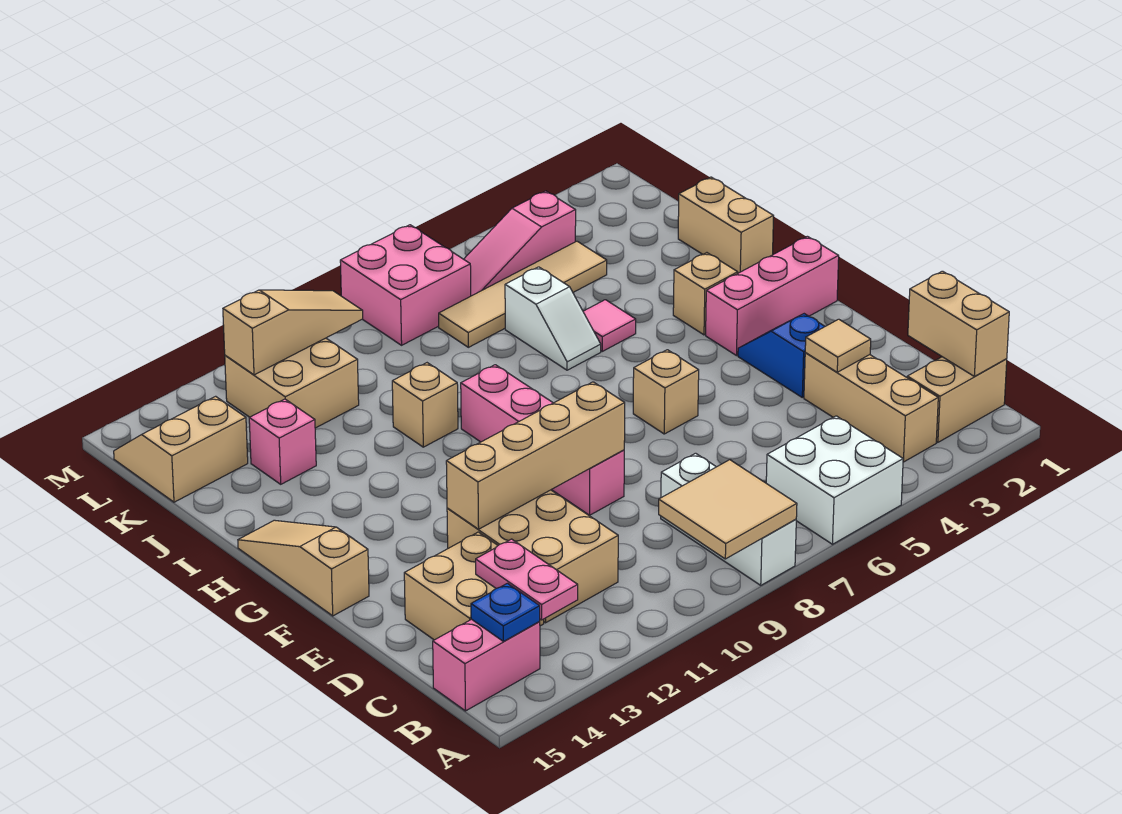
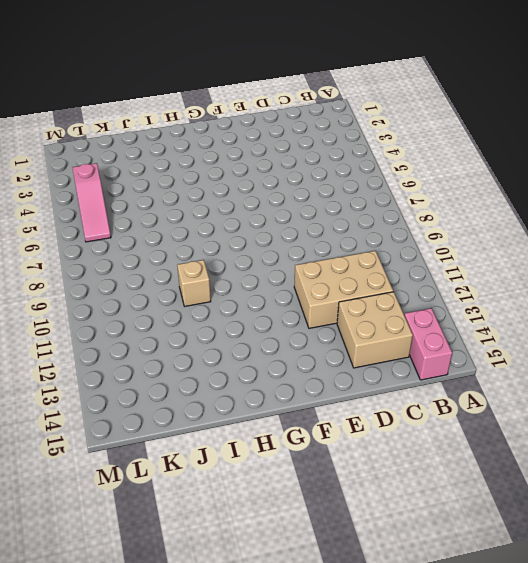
none -> white 2x2 brick [766,416,903,544]
none -> white 1x3 brick [661,453,796,585]
none -> tan 1x2 brick [907,357,1007,442]
none -> tan 1x3 brick [804,353,938,462]

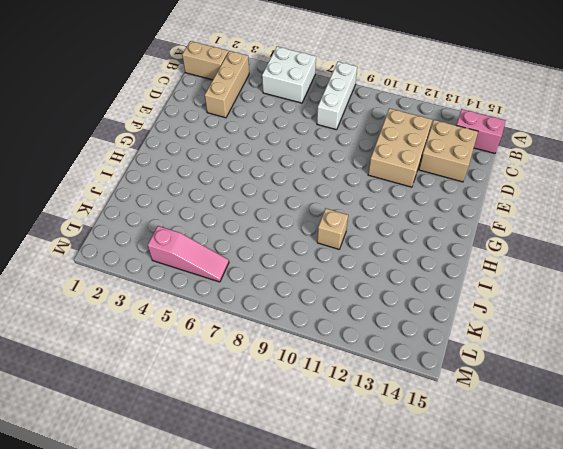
none -> blue 1x2 slope [738,314,825,397]
none -> pink 1x4 brick [461,365,624,515]
none -> tan 1x1 brick [633,350,699,434]
none -> tan 1x3 slope [238,520,369,616]

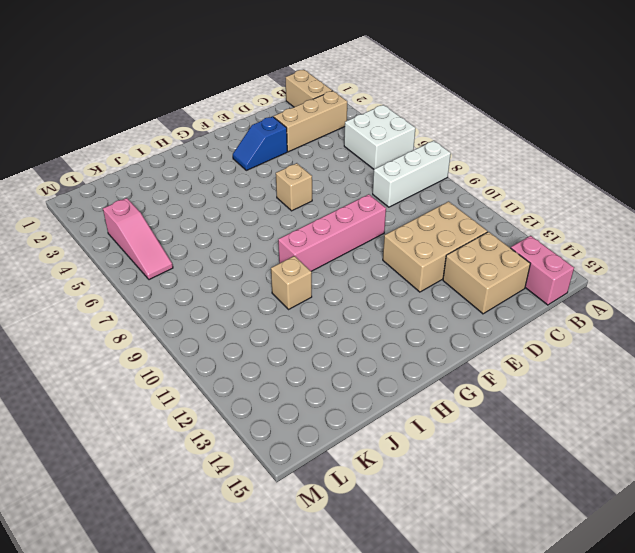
none -> tan 1x3 slope [238,520,369,616]
none -> pink 1x3 brick [706,236,839,356]
none -> tan 1x1 brick [673,253,738,335]
none -> tan 1x2 brick [678,177,773,273]

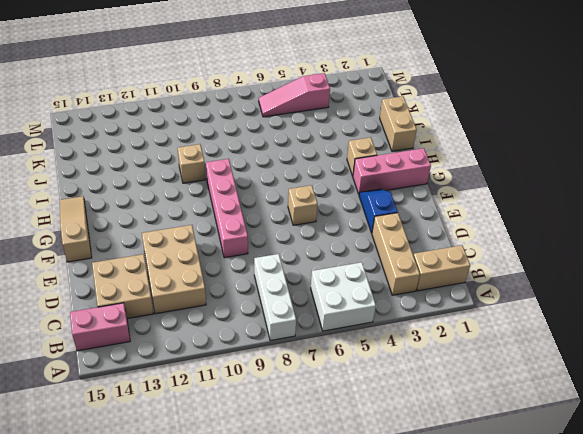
none -> pink 1x1 tile [583,300,636,351]
none -> white 1x2 slope [505,267,601,370]
none -> pink 1x1 brick [249,399,316,484]
none -> tan 1x4 tile [439,241,607,347]

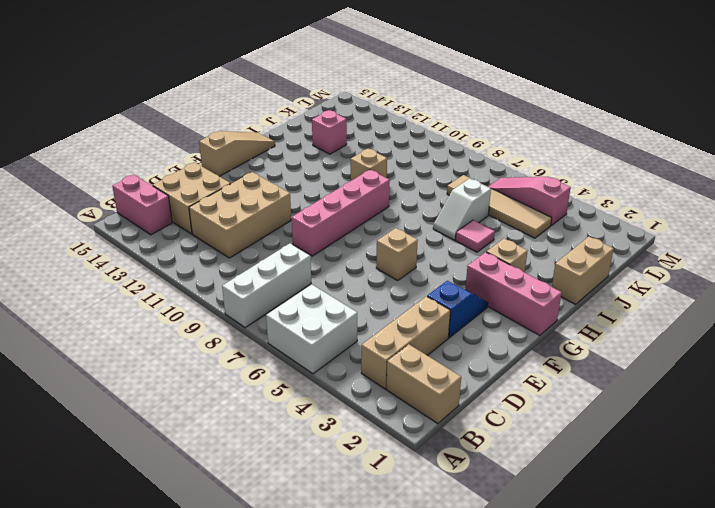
none -> tan 2x2 brick [225,338,359,428]
none -> tan 2x2 slope [114,396,248,502]
none -> pink 2x2 brick [340,225,471,345]
none -> tan 2x2 tile [659,460,797,559]

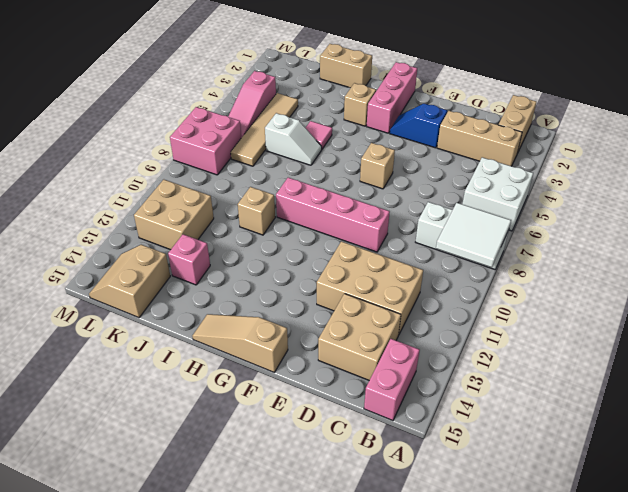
white 2x2 tile [436,203,511,267] -> tan 2x2 tile [659,460,797,559]
none -> tan 1x2 brick [908,271,1009,376]
none -> pink 1x2 plate [476,539,578,620]
none -> blue 1x1 plate [471,583,540,641]
none -> tan 1x1 tile [805,319,871,372]

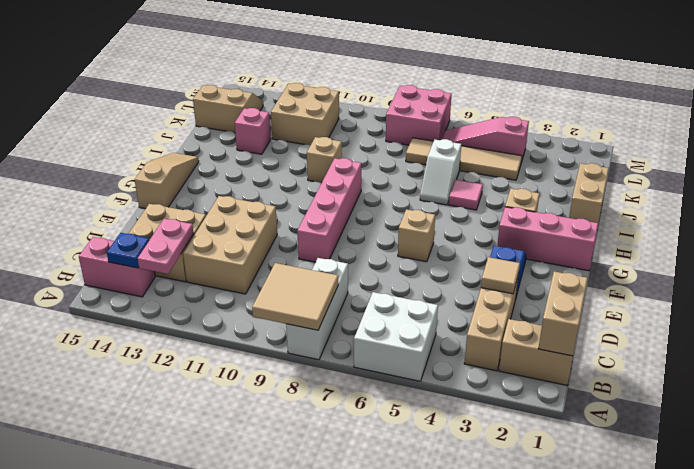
none -> tan 1x4 brick [446,382,625,529]
none -> tan 1x3 slope [223,290,363,375]

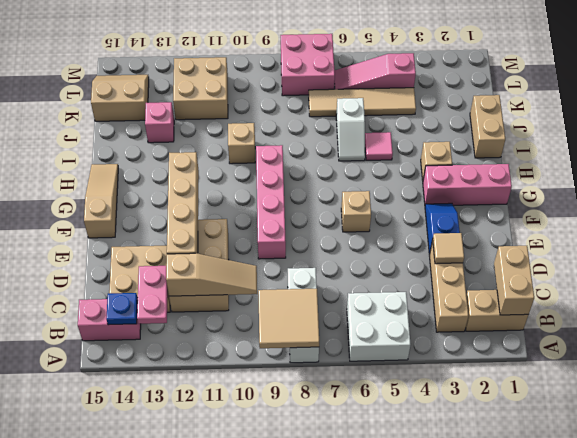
tan 1x3 slope [166,253,257,296] -> tan 1x3 slope moved to [223,290,363,375]
tan 1x4 brick [167,152,199,254] -> tan 1x4 brick turned to [446,382,625,529]

